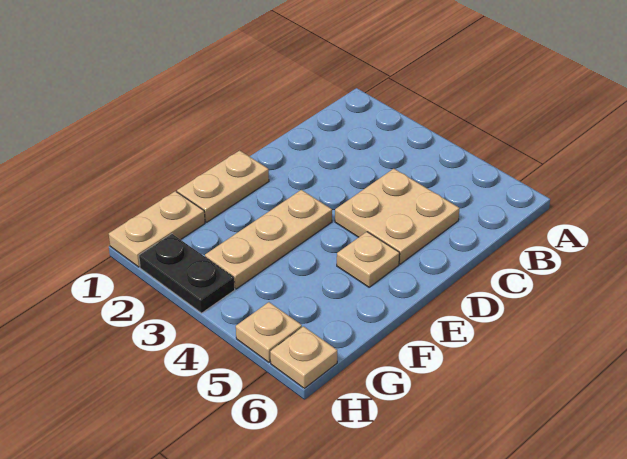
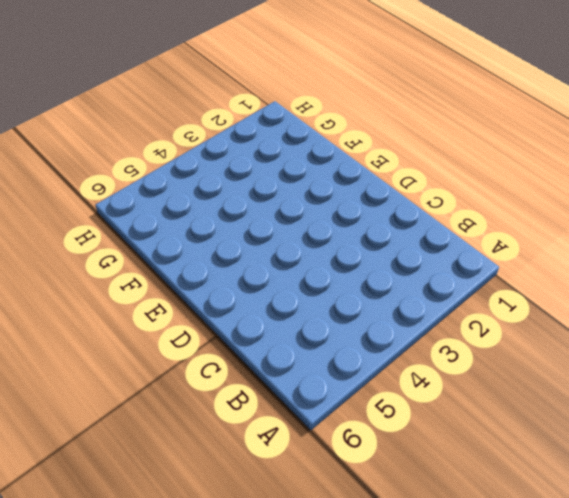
none -> tan 2x2 plate [335,169,460,264]
none -> tan 1x2 plate [177,150,269,222]

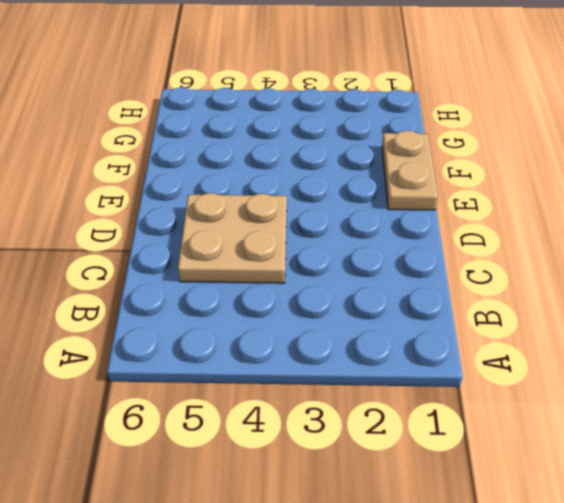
none -> tan 1x3 plate [205,190,332,289]
none -> tan 1x1 plate [337,232,400,287]

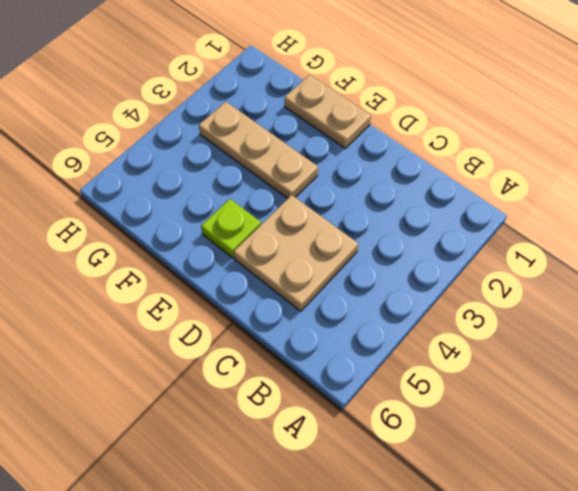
lime 1x1 plate [201,199,261,258] -> tan 1x1 plate [337,232,400,287]
none -> tan 1x2 plate [109,191,205,267]
none -> black 1x2 plate [139,234,235,313]

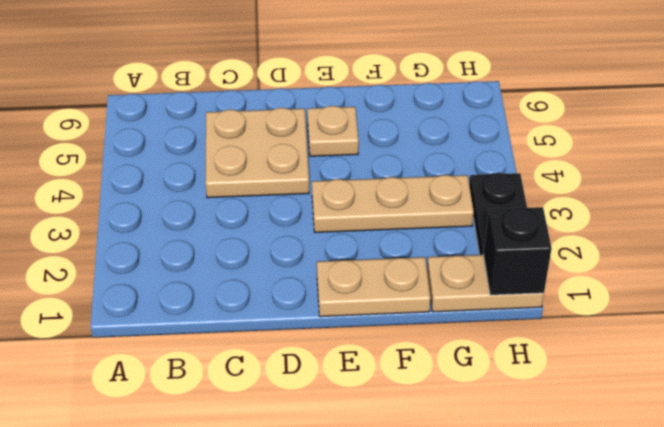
black 1x1 brick [483,207,552,295] -> none
none -> tan 1x1 plate [236,302,302,362]
none -> tan 1x1 plate [270,326,337,388]

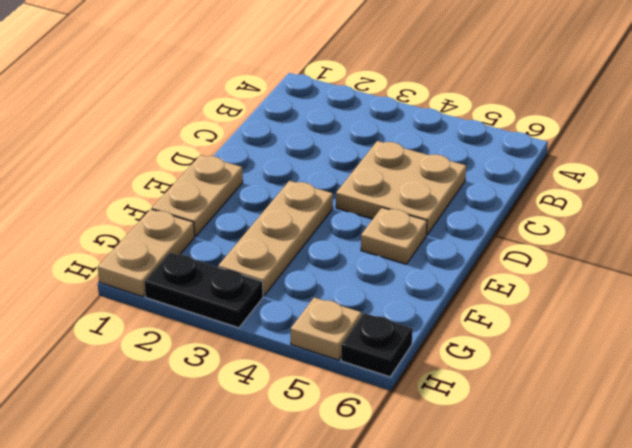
black 1x1 plate [341,313,413,377] -> tan 1x1 plate [270,326,337,388]

